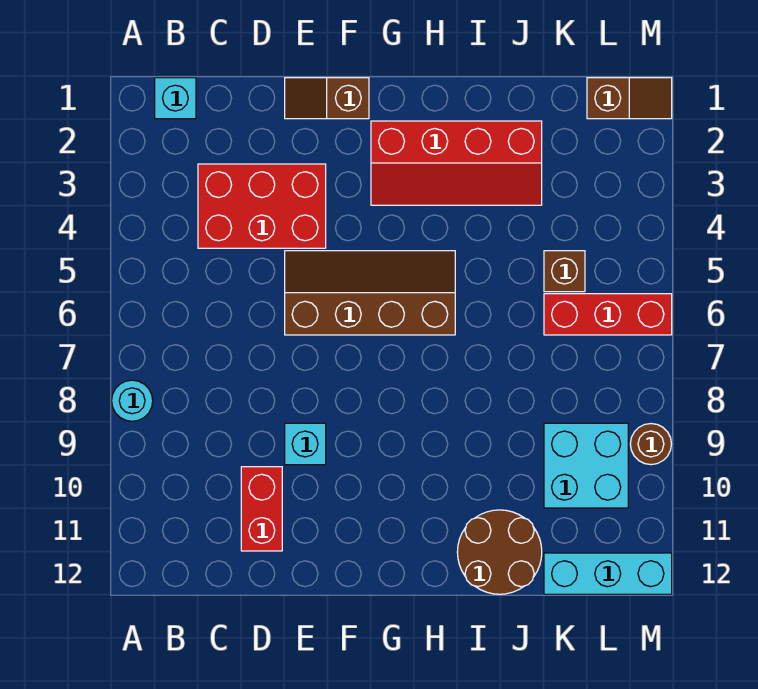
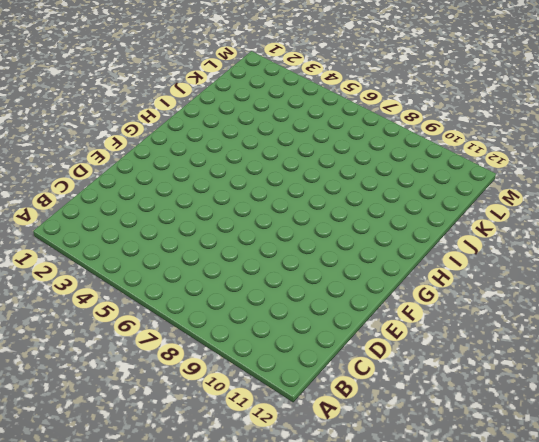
none -> cyan 1x1 round brick [112,380,153,421]
none -> cyan 1x1 brick [155,78,196,119]
none -> red 2x3 brick [198,164,326,248]

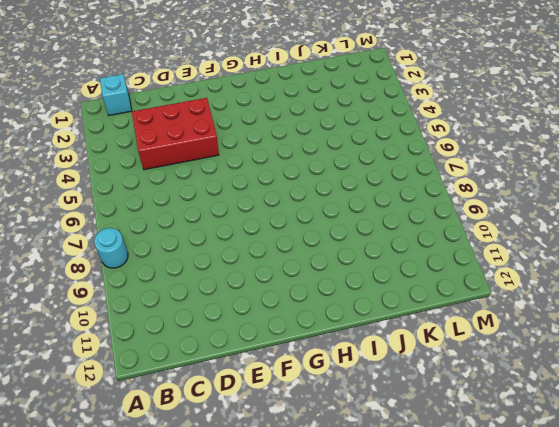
none -> red 1x2 brick [241,467,282,551]
none -> brown 1x2 slope [285,78,369,119]
none -> brown 2x4 slope [285,251,455,335]

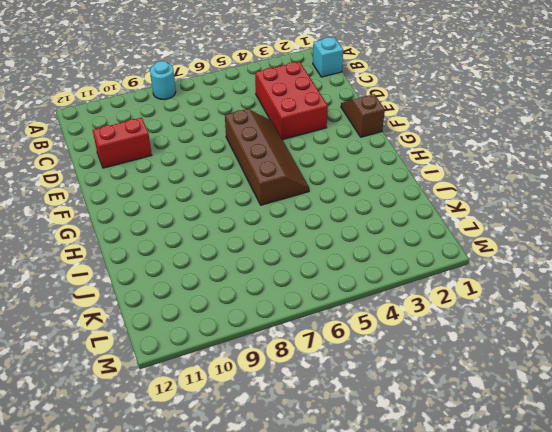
none -> cyan 1x1 brick [285,423,326,465]
none -> red 2x4 slope [371,121,542,205]
none -> brown 2x2 round brick [457,510,542,594]

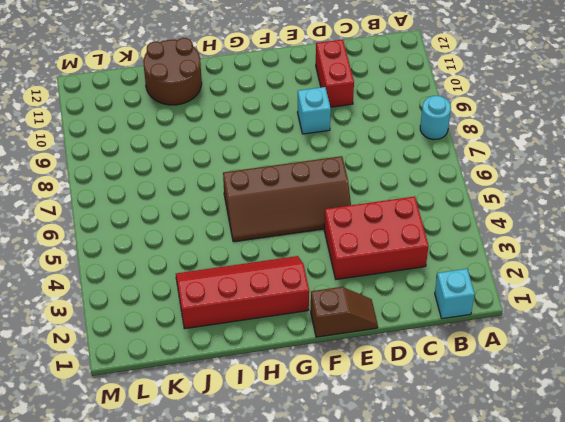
none -> brown 1x1 brick [544,251,585,292]
none -> red 1x3 brick [544,294,672,335]
none -> cyan 2x2 brick [544,423,628,508]

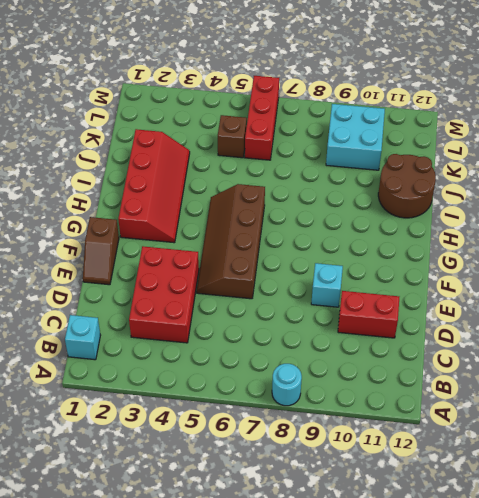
none -> cyan 1x3 brick [544,553,672,594]
none -> brown 1x2 slope [587,78,672,119]
none -> brown 1x1 round brick [630,424,671,465]

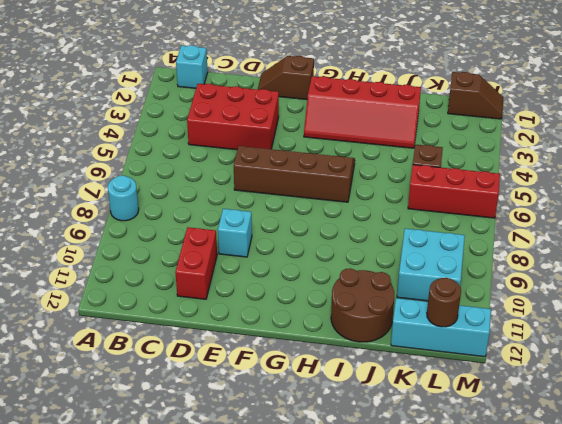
brown 1x1 round brick [427,278,461,327] -> brown 1x1 round brick moved to [630,424,671,465]

